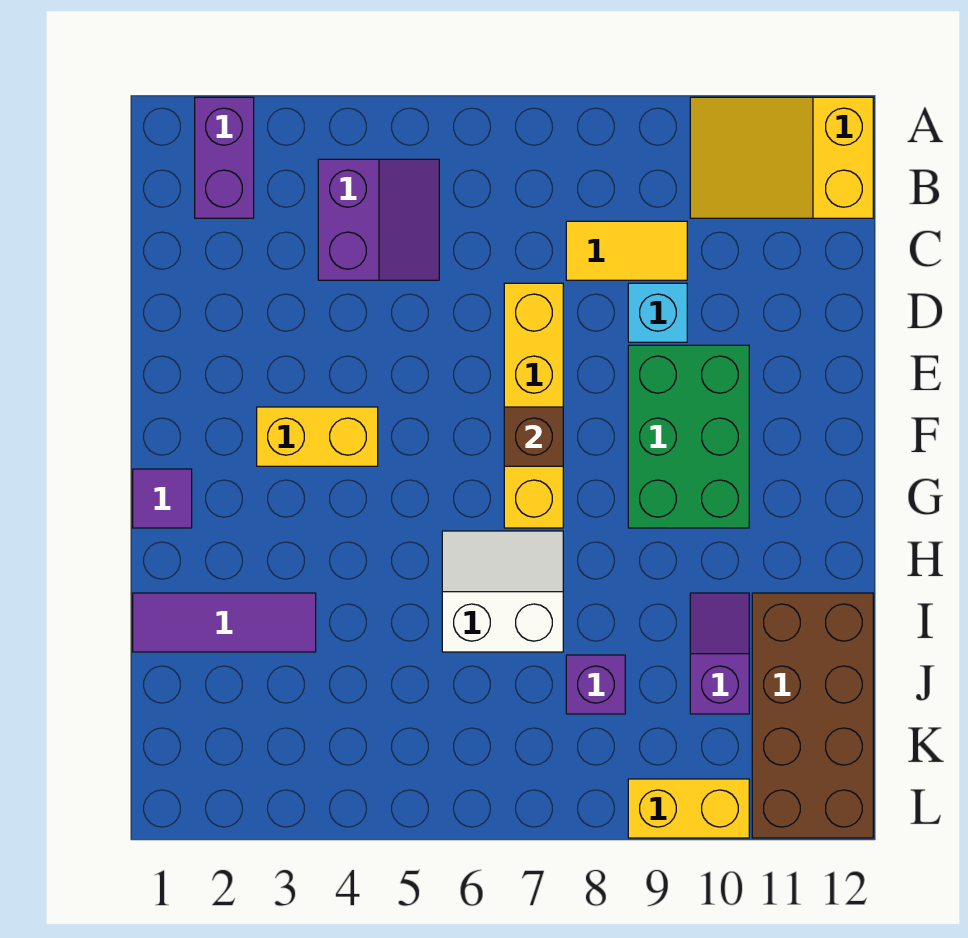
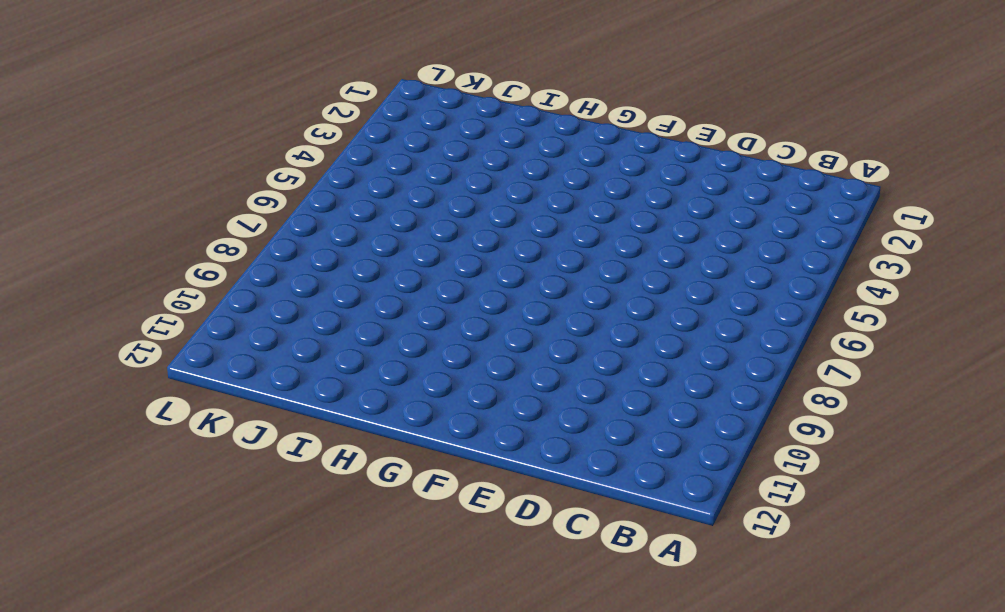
none -> purple 1x2 brick [195,97,254,218]
none -> yellow 2x3 slope [690,97,873,218]
none -> purple 2x2 slope [318,159,439,280]

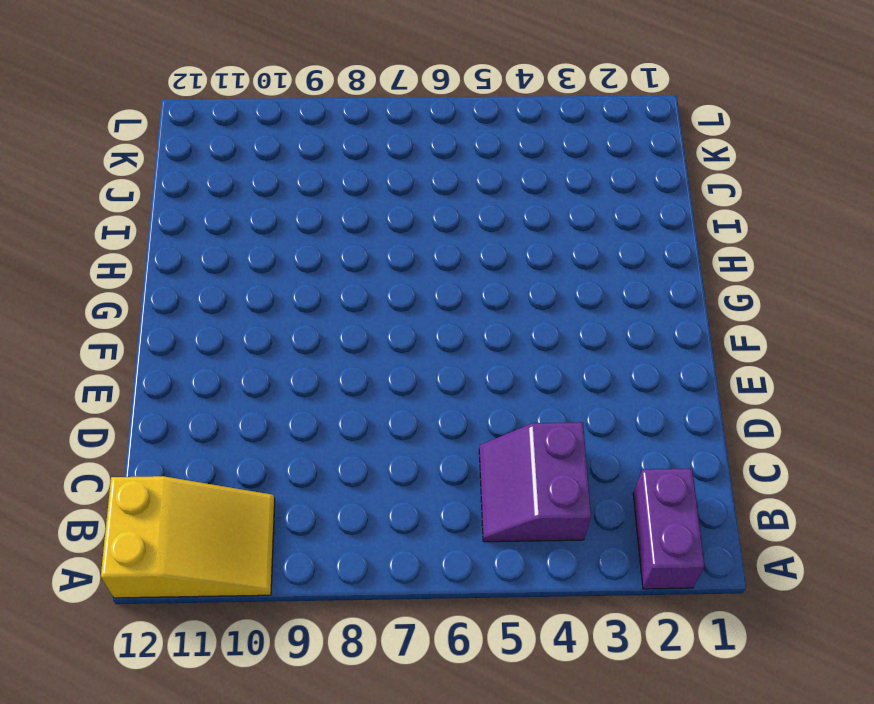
none -> yellow 1x2 tile [566,221,687,280]
none -> yellow 1x4 brick [504,283,563,528]
none -> cyan 1x1 brick [628,283,687,342]

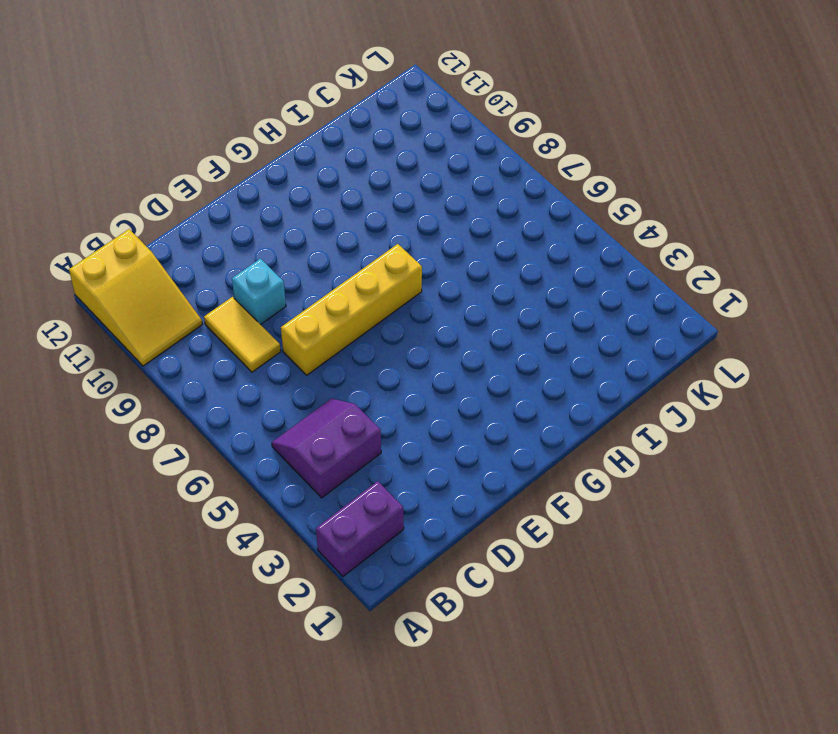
none -> green 2x3 brick [628,345,749,528]
none -> yellow 1x2 brick [257,407,378,466]
none -> purple 1x1 tile [133,469,192,528]

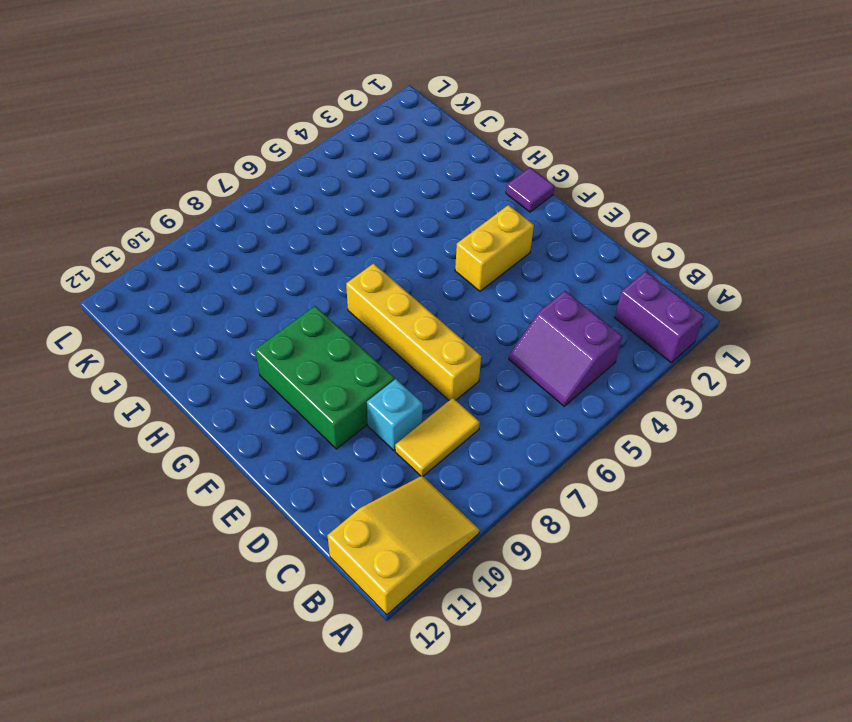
none -> white 2x2 slope [442,531,563,652]
none -> purple 1x3 tile [133,593,316,652]
none -> purple 1x2 slope [690,593,749,714]

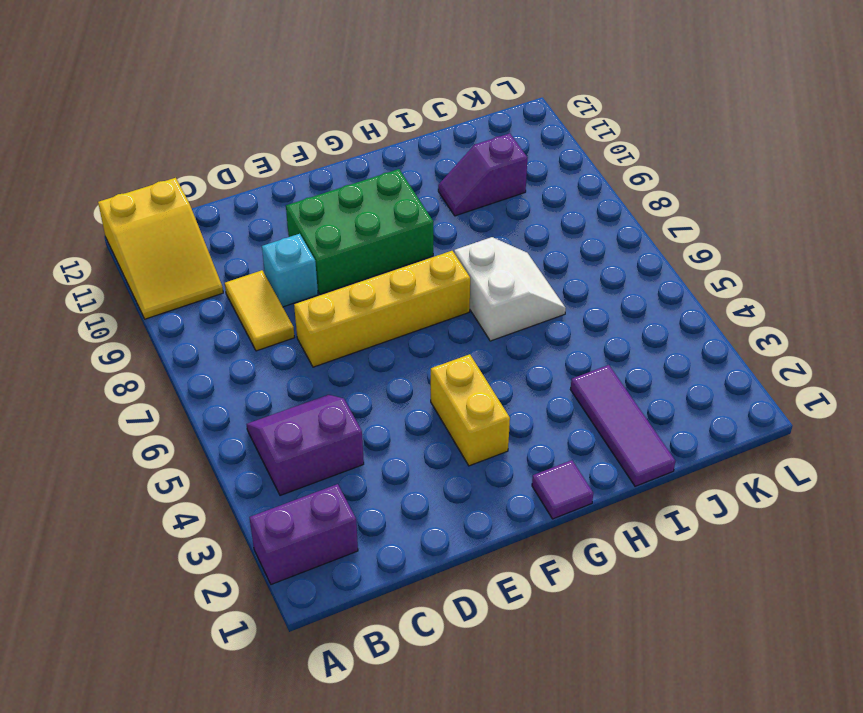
white 2x2 slope [454,237,566,341] -> white 2x2 slope turned to [442,531,563,652]
none -> brown 2x4 brick [752,593,873,838]
none -> purple 1x1 brick [566,655,625,714]
none -> yellow 1x2 brick [628,779,749,838]

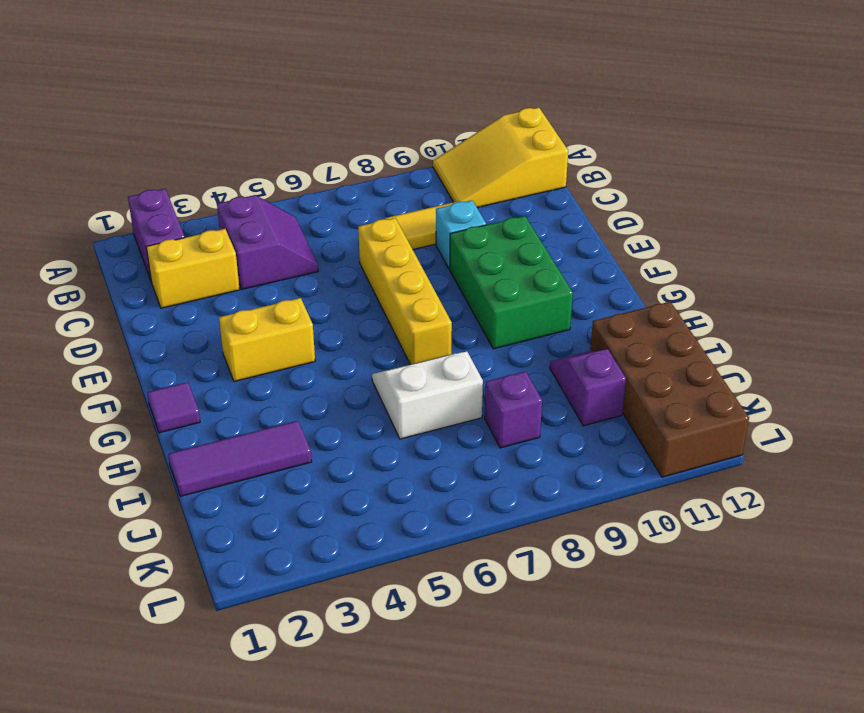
yellow 1x2 brick [146,229,240,308] -> yellow 1x2 brick moved to [628,779,749,838]
none -> brown 1x1 brick [504,407,563,466]

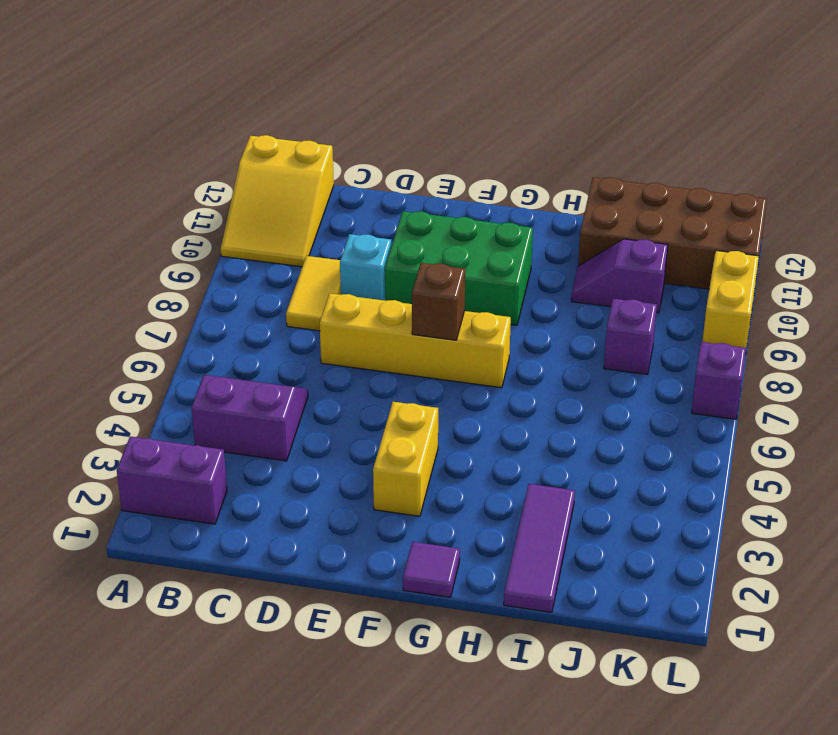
purple 1x1 brick [692,342,746,419] -> none
none -> white 2x2 slope [442,531,563,652]

